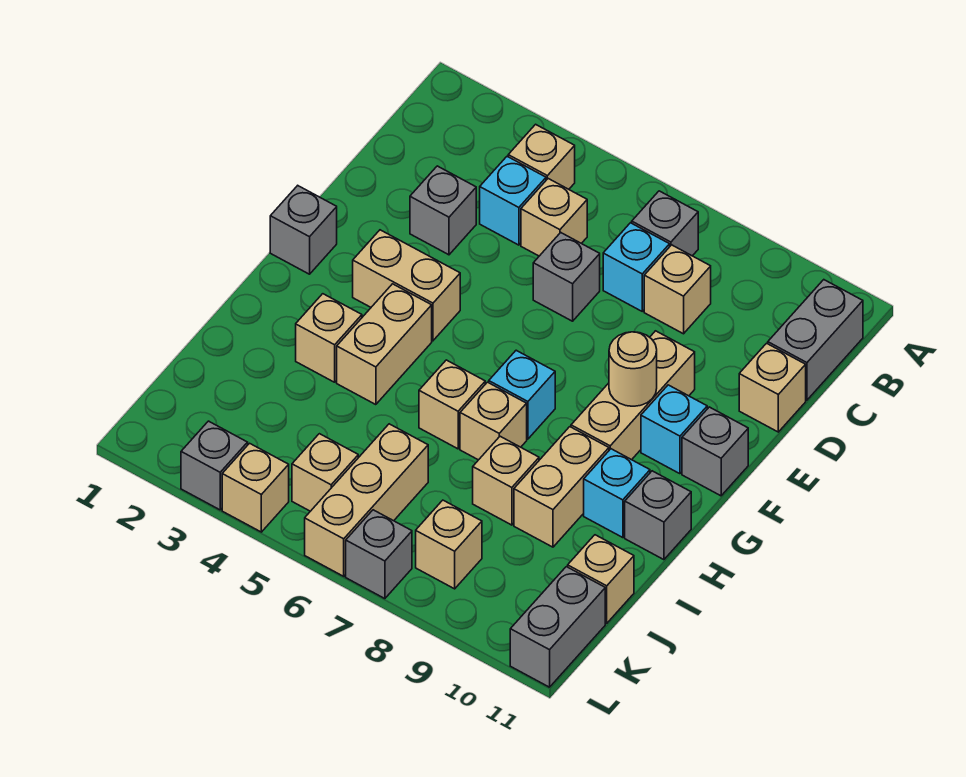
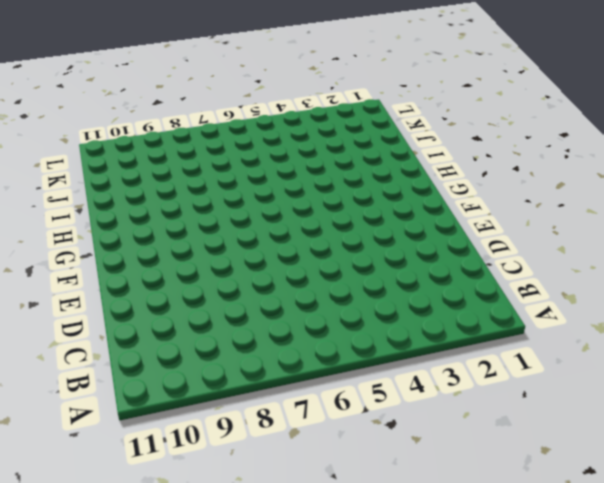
none -> tan 1x1 brick [508,124,575,189]
none -> grey 1x1 brick [632,191,698,256]
none -> grey 1x2 brick [768,280,863,400]
none -> cyan 1x1 brick [480,156,546,245]

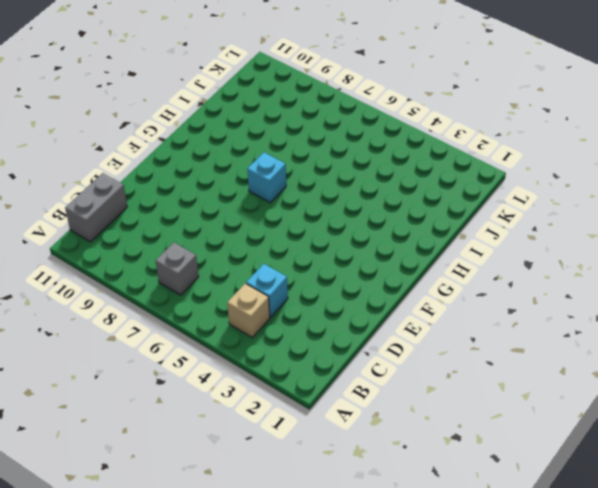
none -> tan 1x1 brick [521,179,587,256]
none -> cyan 1x1 brick [603,223,670,311]
none -> tan 1x1 brick [644,245,711,334]
none -> grey 1x1 brick [410,166,476,255]

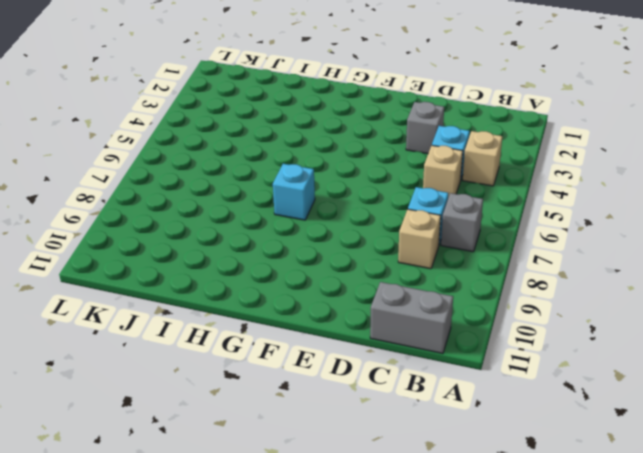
none -> grey 1x1 brick [533,233,600,321]
none -> tan 1x1 brick [739,343,806,432]
none -> tan 1x3 brick [571,331,695,460]
none -> grey 1x1 brick [270,186,337,274]

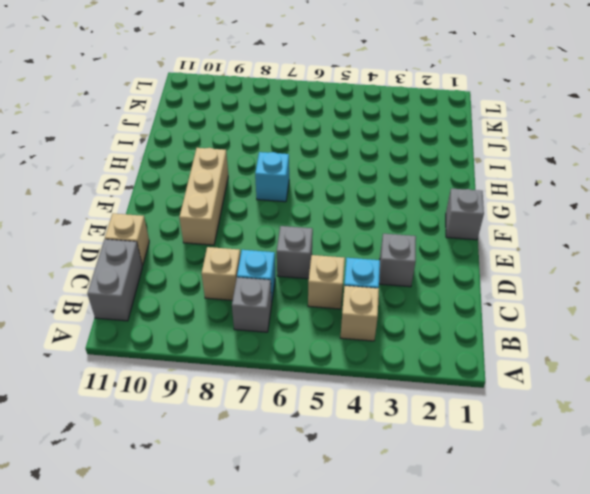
none -> tan 1x2 brick [353,230,460,341]
none -> cyan 1x1 brick [641,385,707,474]
none -> grey 1x1 brick [682,407,748,496]
none -> tan 1x2 brick [337,284,432,405]

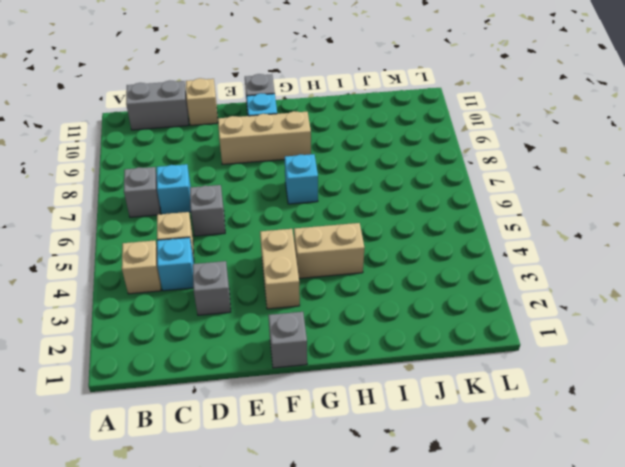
none -> tan 1x1 brick [644,245,711,334]
none -> tan 1x1 brick [296,294,362,382]
none -> tan 1x1 brick [419,360,485,449]
none -> tan 1x1 brick [460,382,527,460]

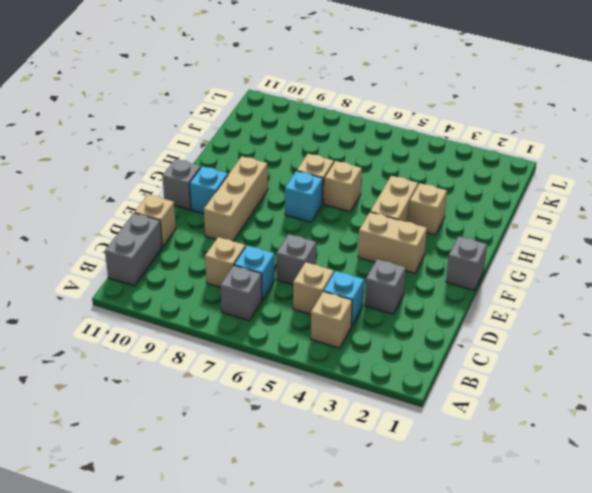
none -> tan 1x2 brick [514,427,609,547]
none -> cyan 1x1 brick [584,449,650,538]
none -> grey 1x1 brick [625,471,691,560]
none -> tan 1x1 brick [473,436,539,525]

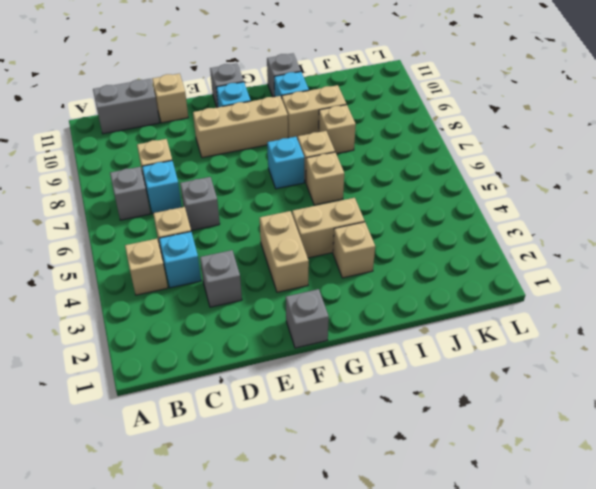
none -> tan 1x3 brick [305,424,428,576]
none -> tan 1x1 brick [568,535,634,623]
none -> tan 1x1 brick [292,434,358,511]
none -> tan 1x1 brick [416,500,482,589]

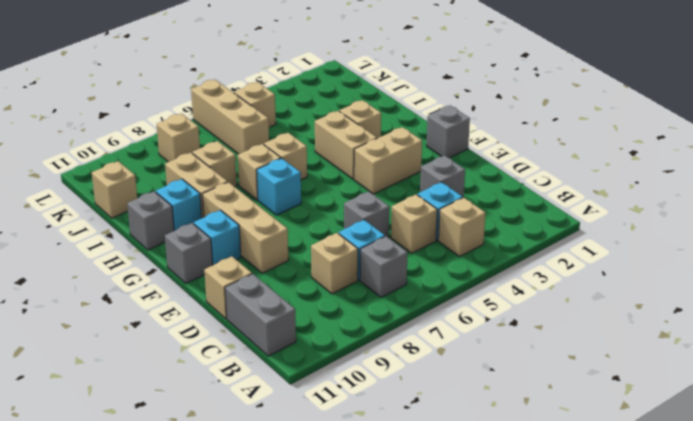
none -> grey 1x2 brick [510,567,605,687]
none -> grey 1x1 brick [181,421,248,510]
none -> tan 1x1 brick [222,443,289,532]
none -> grey 1x1 brick [346,510,412,599]

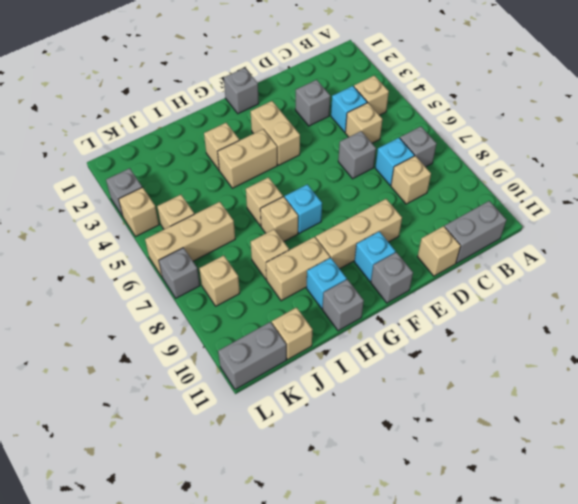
none -> tan 1x1 round brick [609,332,657,406]

